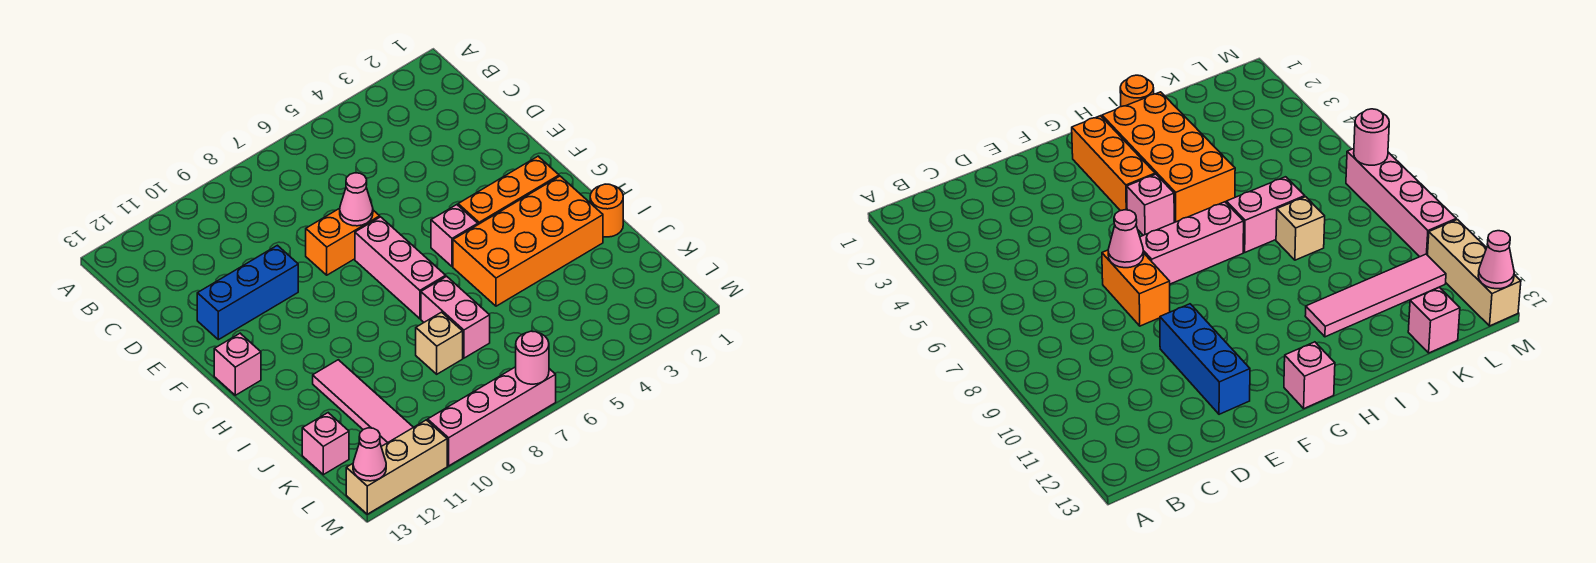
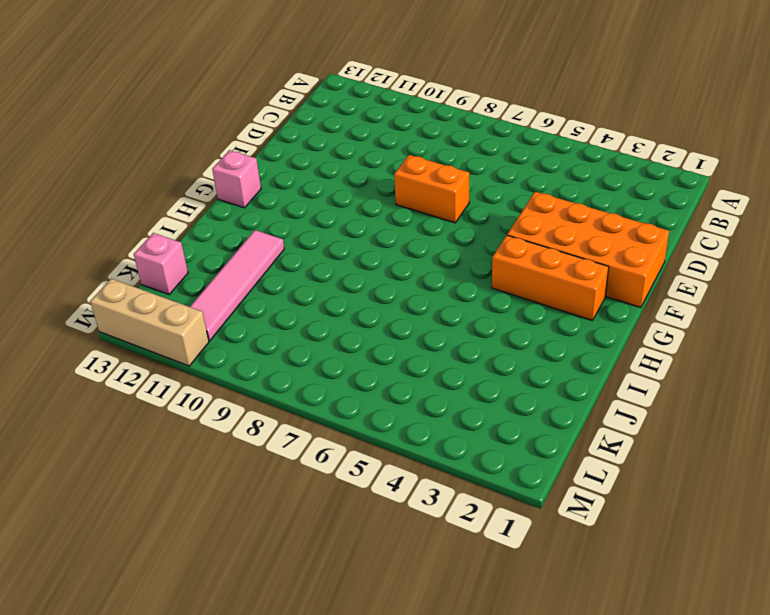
orange 2x4 brick [507,192,669,308] -> orange 2x4 brick moved to [453,176,603,306]
none -> blue 1x3 brick [197,245,298,340]
none -> pink 1x3 brick [355,217,446,319]
none -> pink 1x1 brick [431,205,478,267]

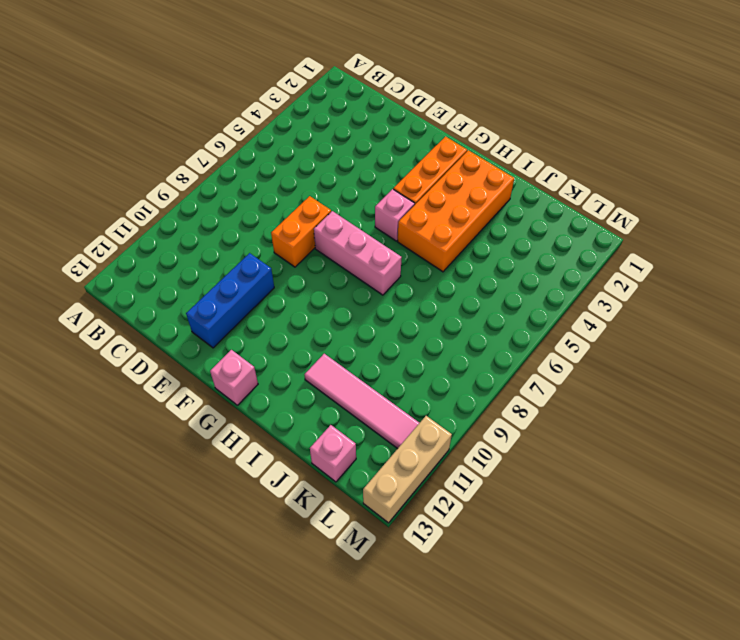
none -> orange 1x1 round brick [590,184,623,237]
none -> pink 1x2 brick [421,276,490,358]
none -> tan 1x1 brick [416,312,463,374]

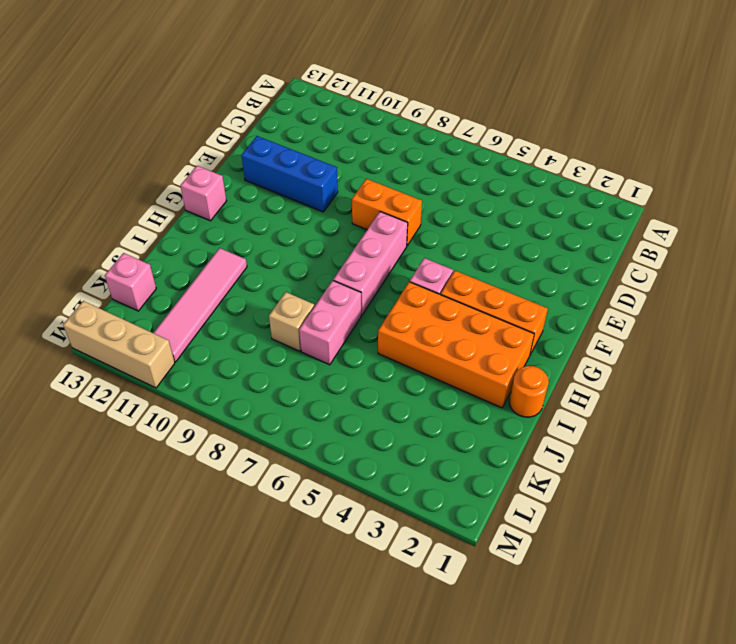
none -> pink 1x4 brick [428,367,556,466]
none -> pink 1x1 cone [340,173,373,226]
none -> pink 1x1 round brick [516,331,549,384]

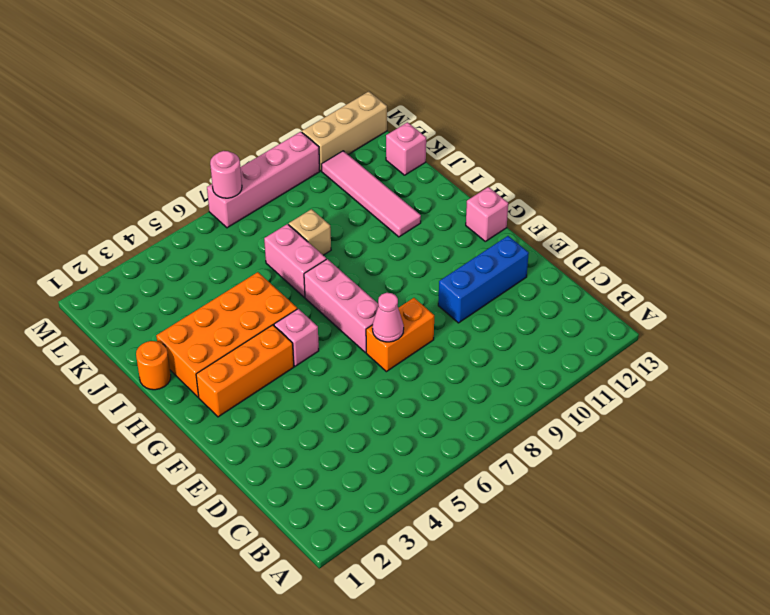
none -> pink 1x1 cone [353,428,386,481]

